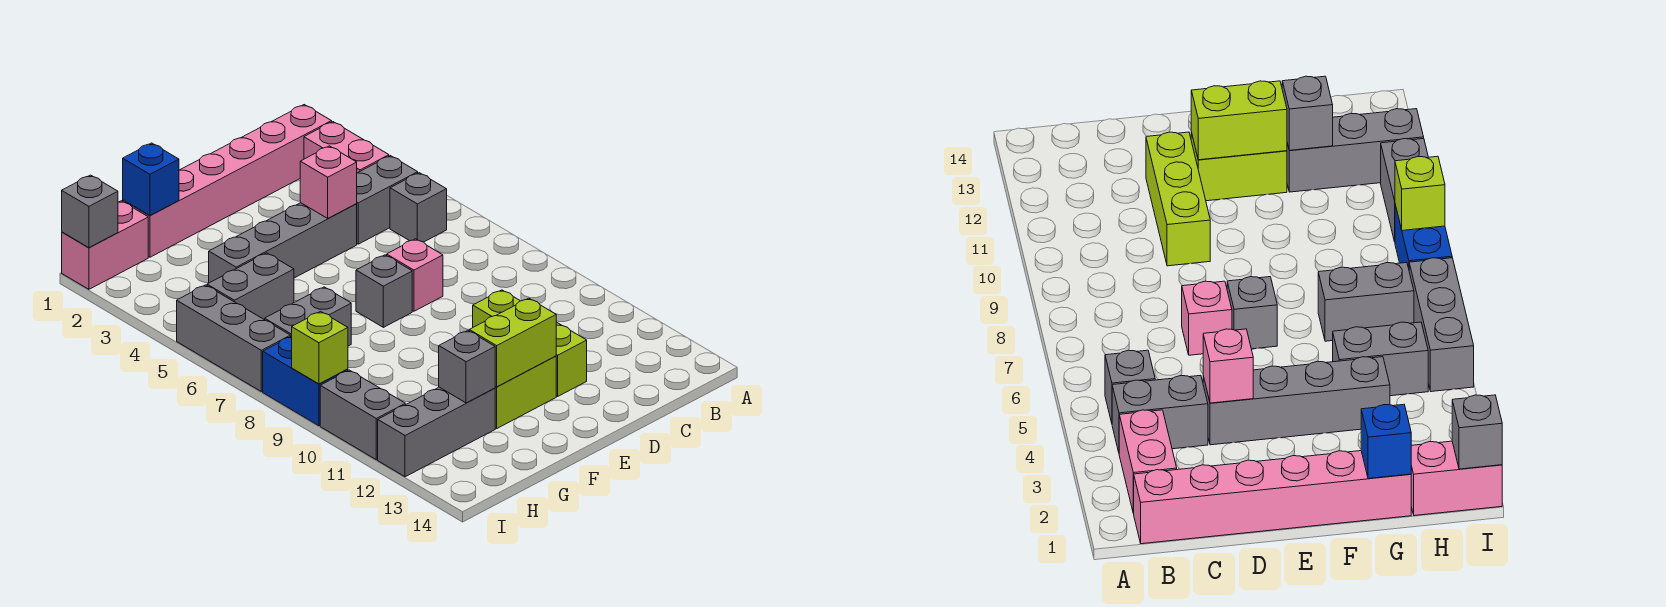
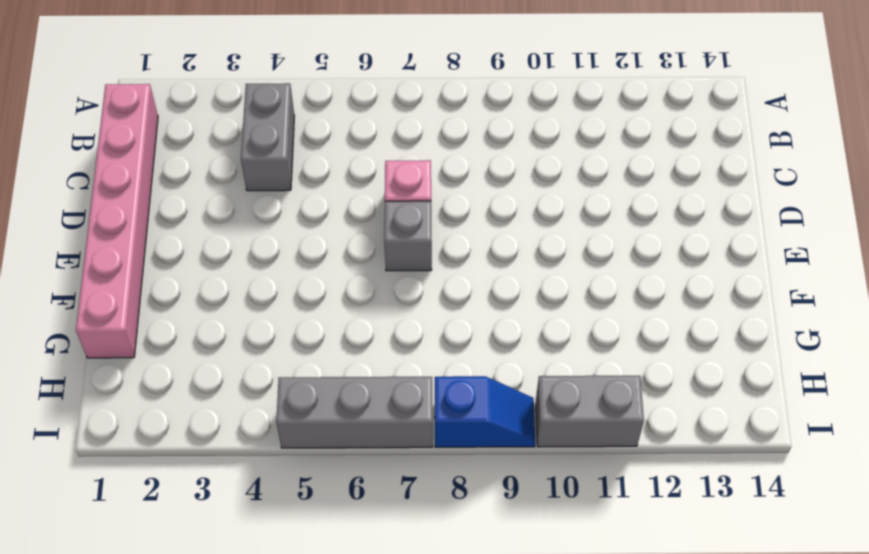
blue 1x2 slope [435,376,535,447] -> blue 1x2 brick [263,336,348,426]
none -> pink 1x2 brick [304,122,389,173]
none -> grey 1x1 brick [390,173,447,242]
none -> grey 1x4 brick [209,203,357,283]

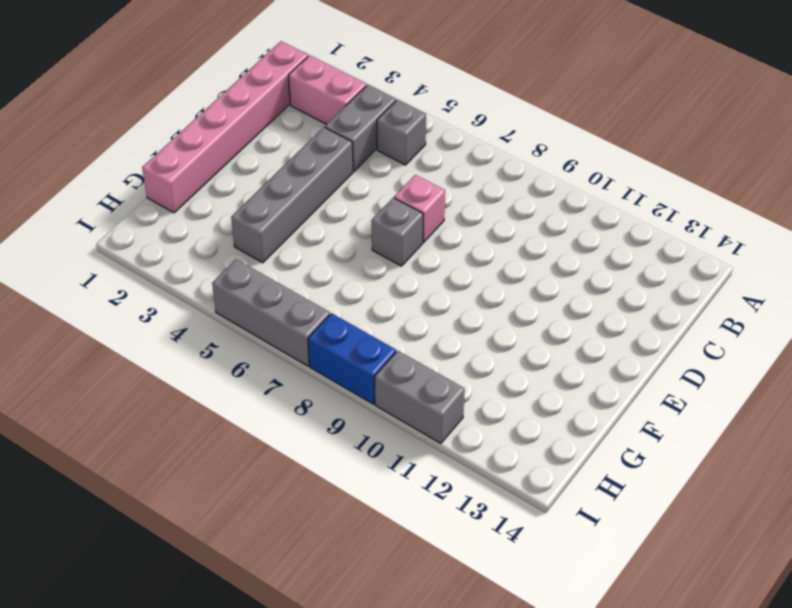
none -> lime 1x3 brick [473,290,587,396]
none -> lime 1x2 brick [495,356,556,428]
none -> grey 1x2 brick [207,253,294,320]

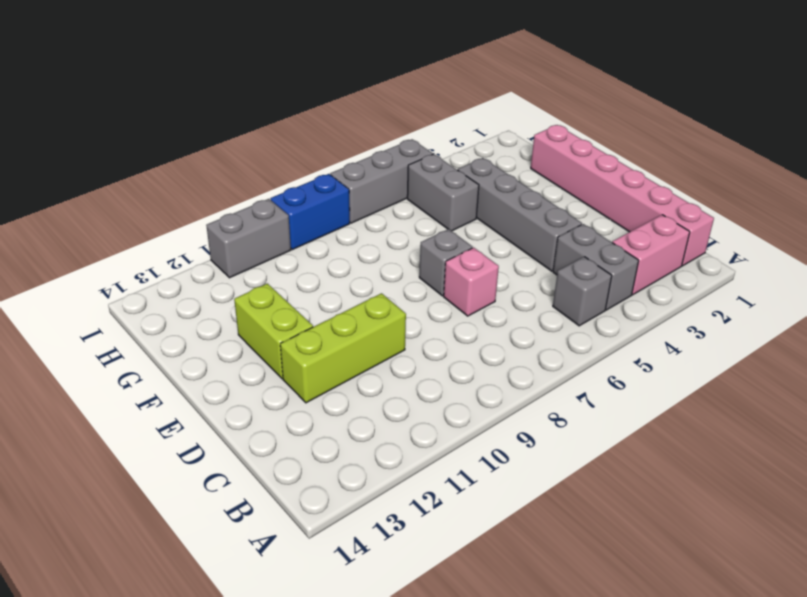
none -> grey 1x2 brick [265,287,351,346]
none -> grey 1x3 brick [378,387,495,477]
none -> pink 1x2 brick [62,201,148,289]

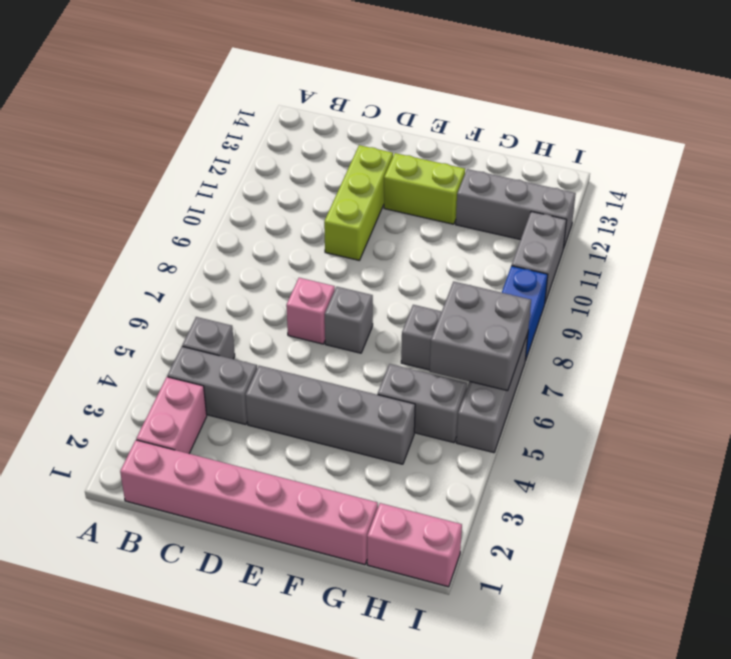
grey 2x2 brick [430,282,531,391] -> none
none -> pink 1x1 brick [300,146,357,218]
none -> lime 1x2 brick [469,298,556,387]
none -> blue 1x1 brick [123,143,179,215]

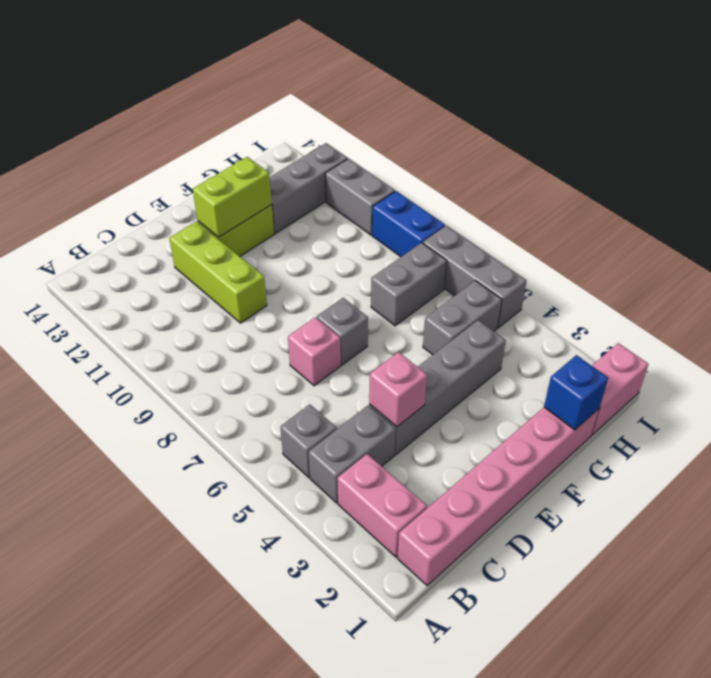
none -> grey 1x1 brick [439,330,495,403]
none -> grey 1x1 brick [62,175,118,248]
none -> lime 1x1 brick [292,311,348,384]

